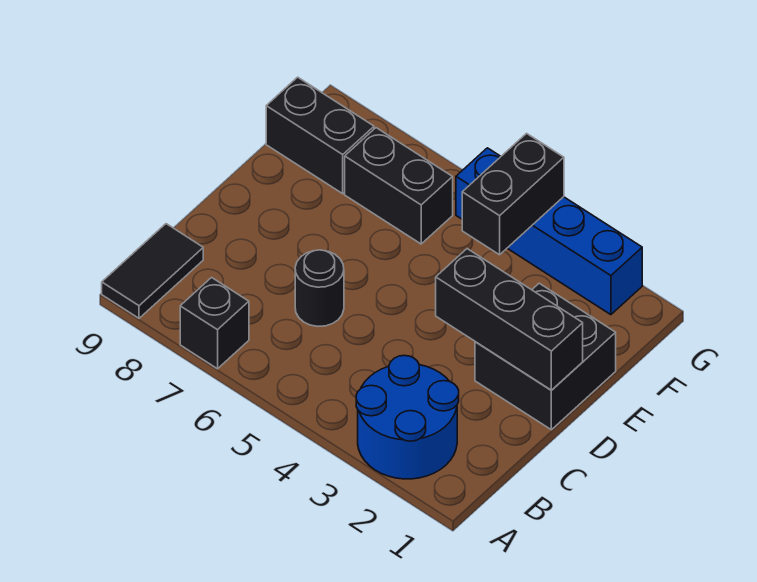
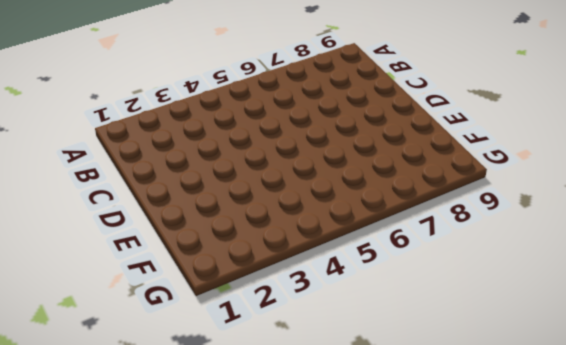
none -> blue 2x2 round brick [356,355,459,479]
none -> black 1x1 brick [180,278,249,369]

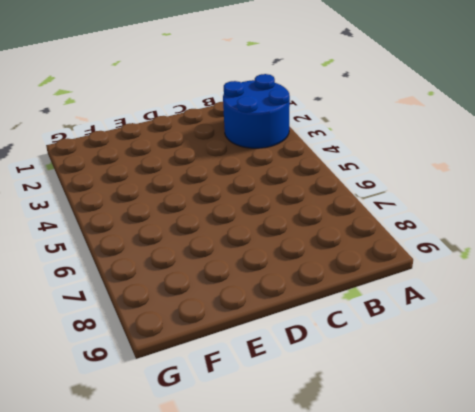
none -> black 1x1 brick [180,278,249,369]
none -> black 1x2 tile [102,224,203,318]

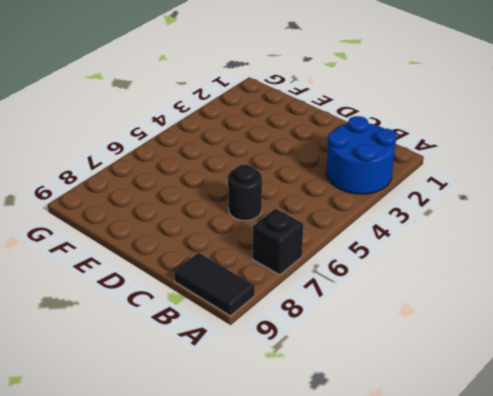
none -> black 2x2 brick [475,283,616,430]
none -> black 1x2 brick [345,128,453,244]

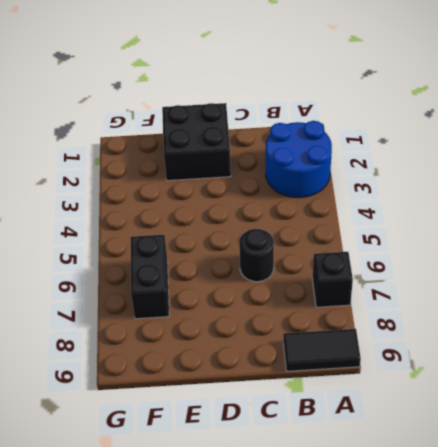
none -> black 1x2 brick [266,77,374,194]
none -> blue 1x4 brick [456,148,642,315]

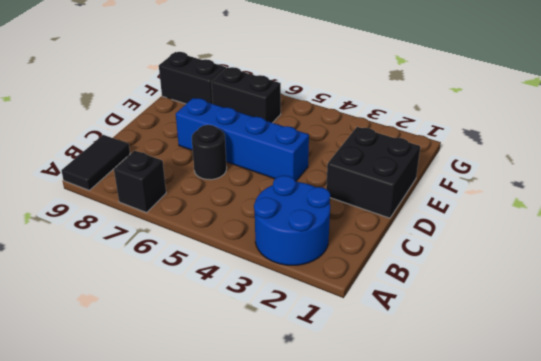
blue 1x4 brick [176,98,309,182] -> blue 1x4 brick moved to [456,148,642,315]
none -> black 1x3 brick [436,249,583,390]
none -> black 1x2 brick [462,134,564,255]

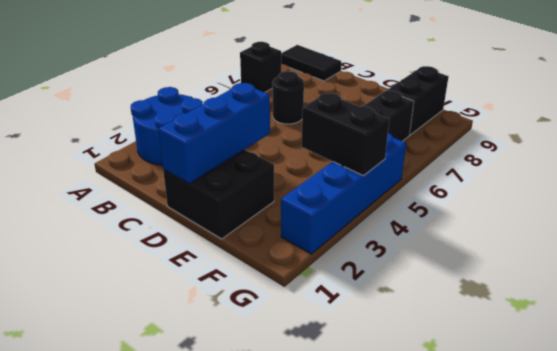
blue 1x3 brick [158,83,270,184] -> black 1x3 brick [436,249,583,390]

